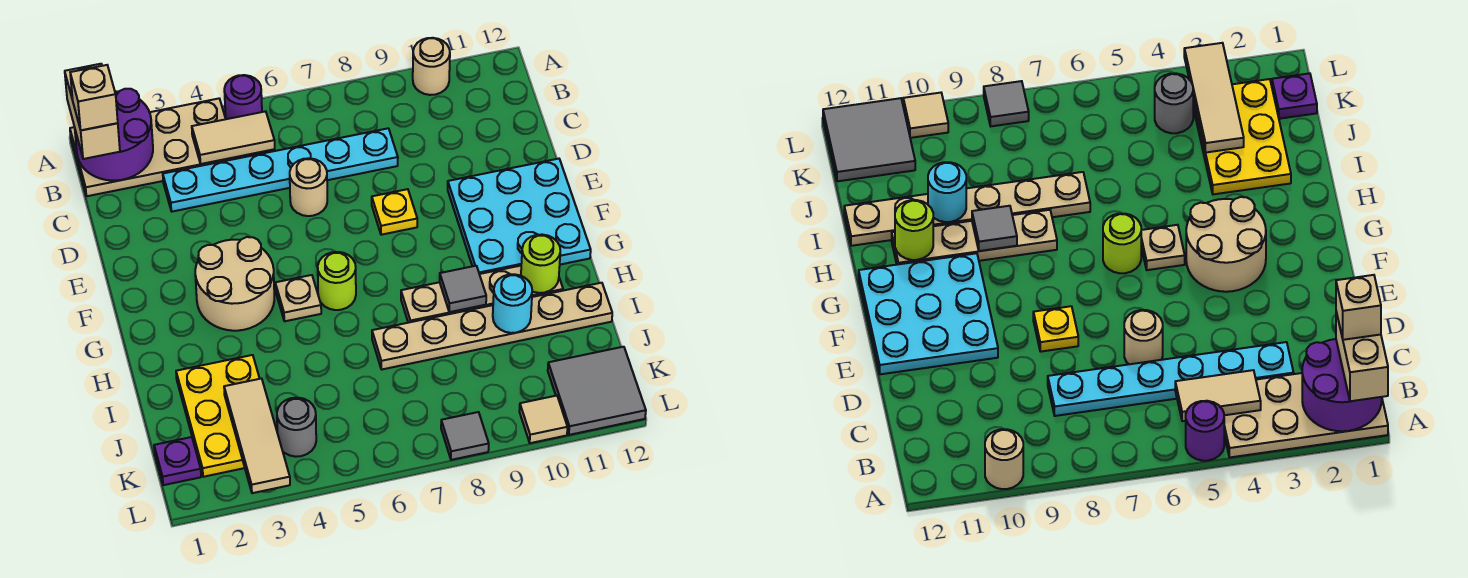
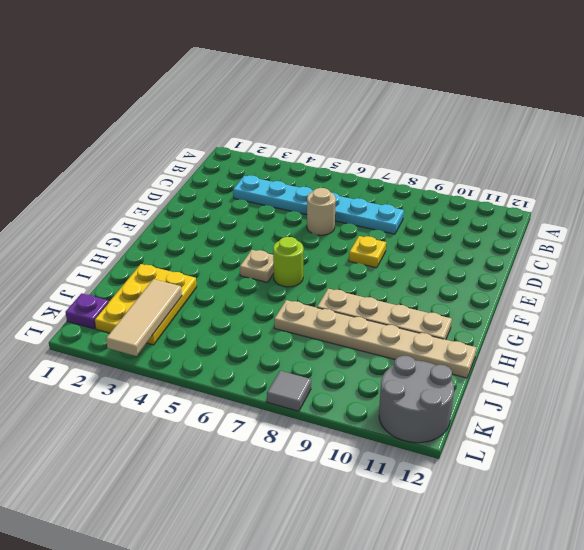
grey 2x2 round brick [379,356,454,443] -> grey 2x2 tile [548,347,646,435]
none -> tan 2x4 plate [70,99,237,196]
none -> purple 1x1 round brick [224,75,262,119]
none -> tan 1x1 round brick [413,38,450,95]

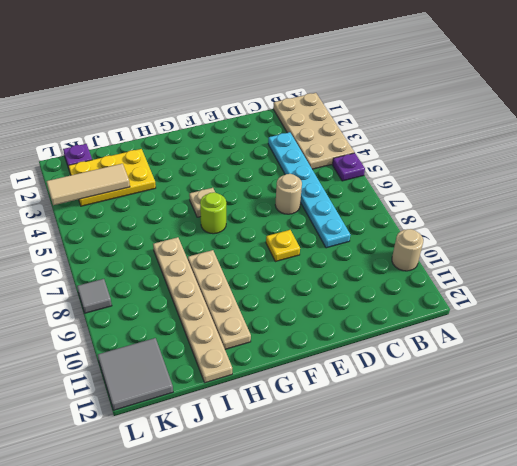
purple 1x1 plate [332,153,365,181] -> purple 1x1 round brick [224,75,262,119]
none -> cyan 3x3 plate [448,159,591,274]
none -> tan 2x2 round brick [195,237,274,331]
none -> grey 1x1 round brick [277,398,316,457]

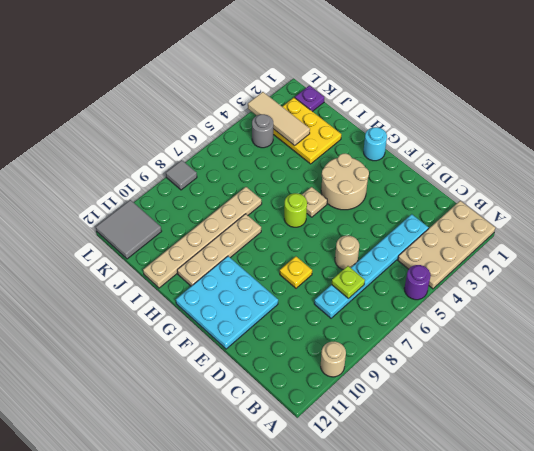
lime 1x1 plate [332,266,365,298] -> none
cyan 1x1 round brick [364,127,387,161] -> cyan 1x1 round brick moved to [493,274,532,333]
none -> tan 1x1 tile [519,396,568,443]
none -> purple 2x2 round brick [75,89,153,181]
none -> tan 1x2 tile [192,111,275,164]

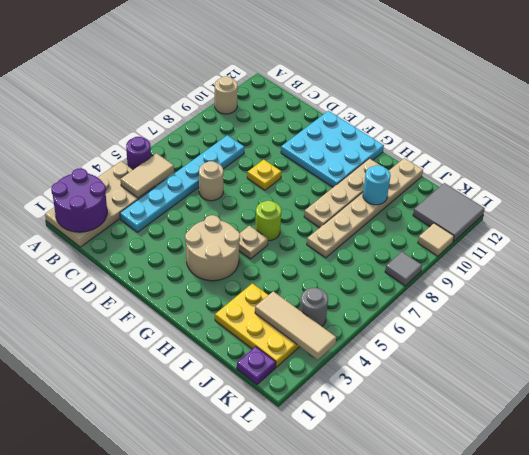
none -> grey 1x1 tile [440,266,486,312]
none -> lime 1x1 round brick [521,235,560,293]
none -> tan 1x2 brick [65,64,120,159]

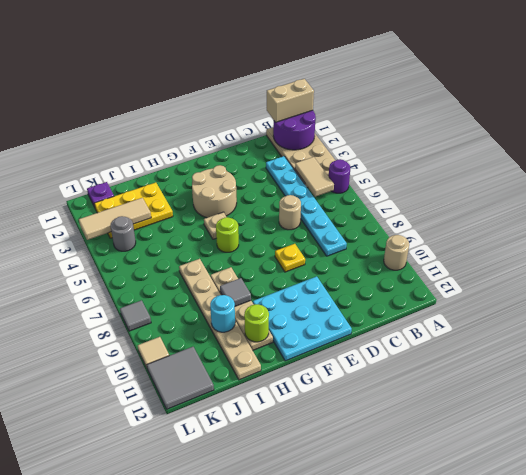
none -> tan 1x1 brick [70,65,118,130]

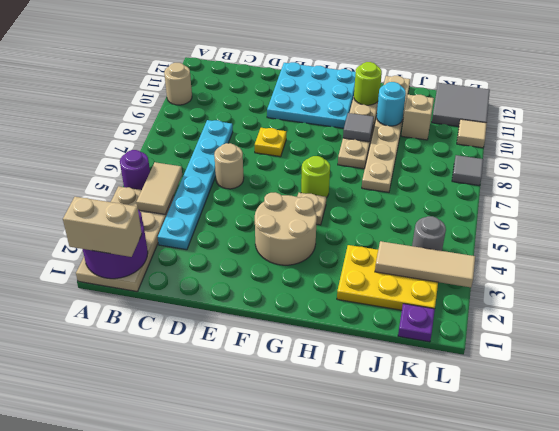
tan 1x1 brick [401,95,434,140] -> tan 1x1 brick moved to [70,65,118,130]

